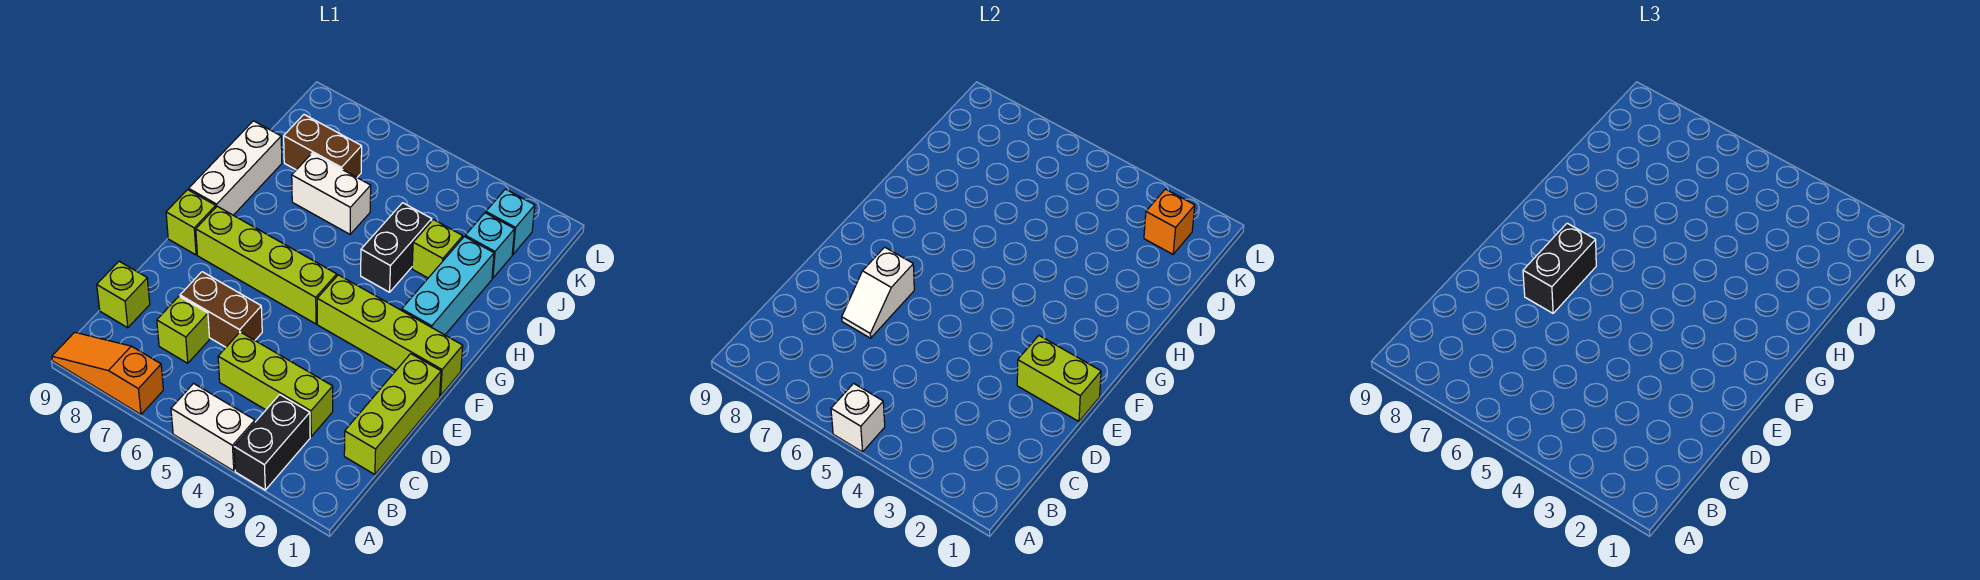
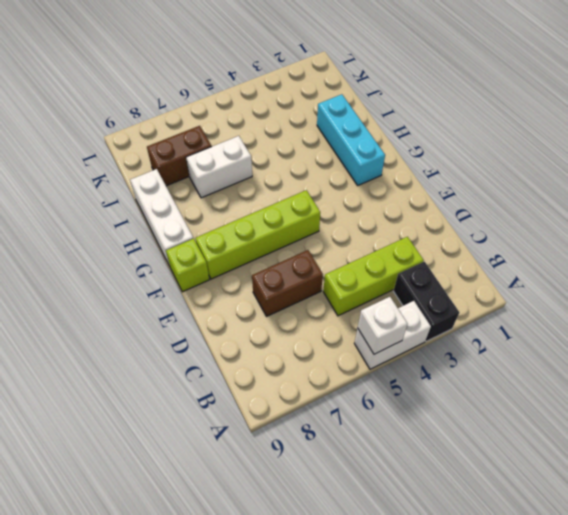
none -> orange 1x3 slope [52,332,163,414]
none -> lime 1x3 brick [344,354,441,475]
none -> lime 1x1 brick [157,296,210,363]

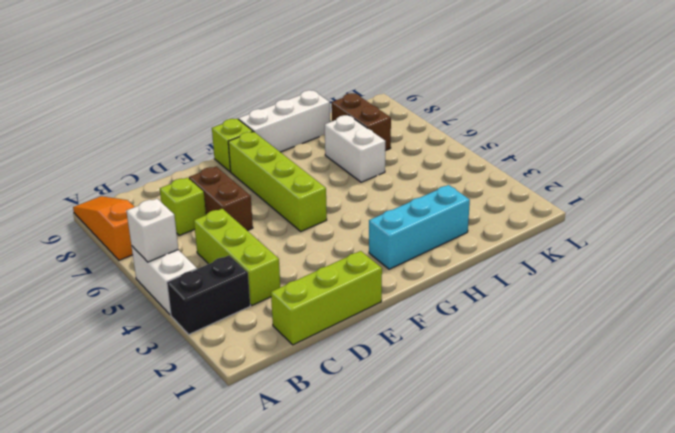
none -> lime 1x1 brick [97,261,150,328]
none -> lime 1x4 brick [317,275,463,396]
none -> black 1x2 brick [361,203,432,292]

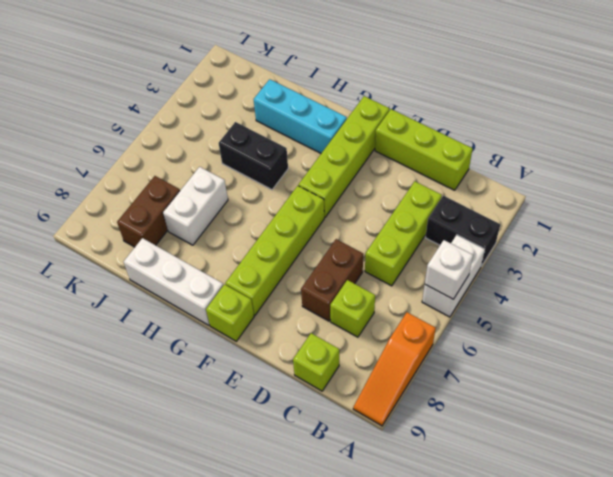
none -> lime 1x1 brick [412,220,463,278]
none -> cyan 1x1 brick [465,213,515,278]
none -> cyan 1x1 brick [486,189,535,254]

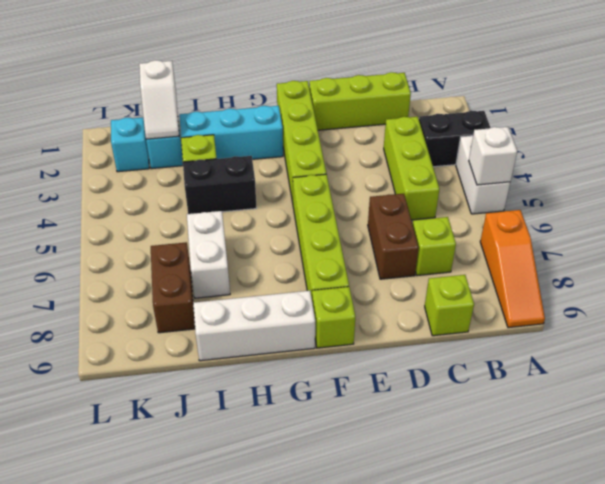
white 1x2 slope [139,60,179,139] -> white 1x2 slope turned to [842,247,914,338]
none -> lime 1x2 brick [1017,336,1101,422]
none -> orange 1x1 brick [1144,189,1195,254]
none -> black 1x2 brick [1523,223,1596,313]

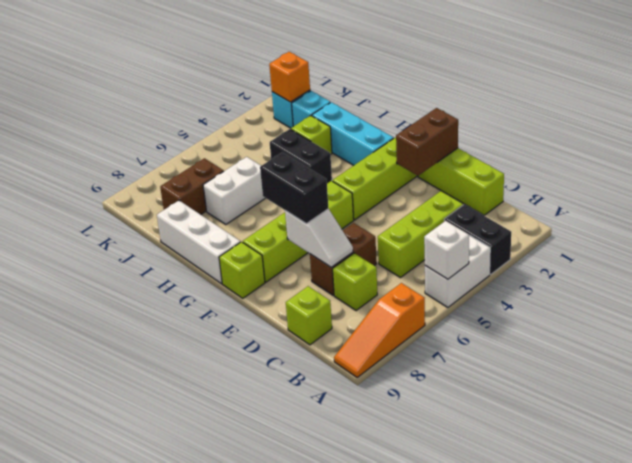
brown 1x2 brick [396,108,458,176] -> lime 1x2 brick [1017,336,1101,422]

